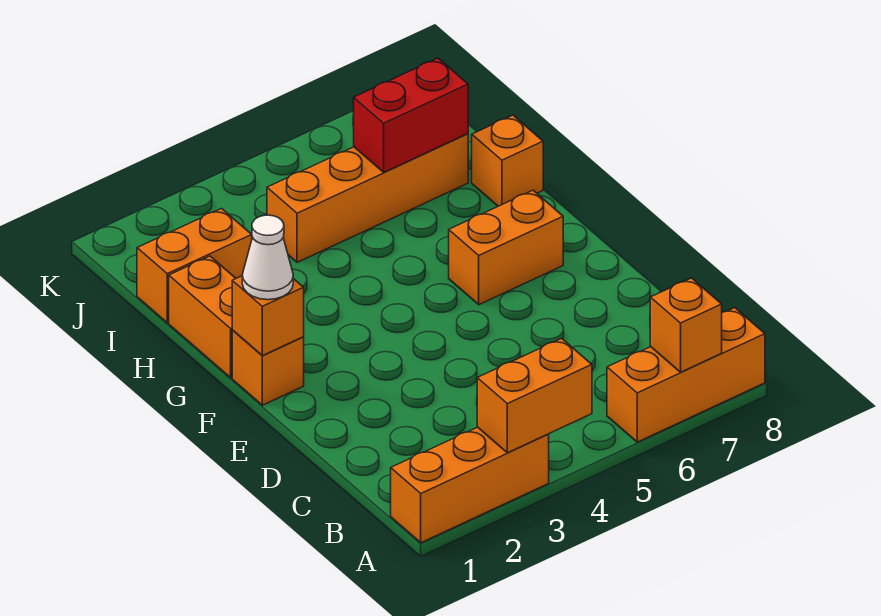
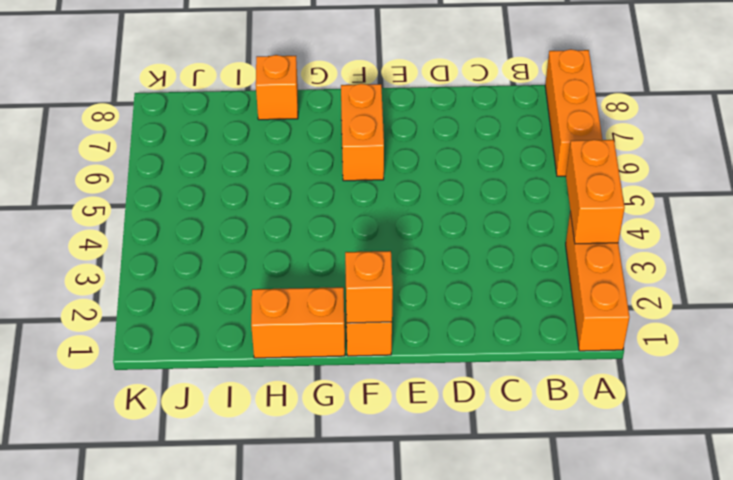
none -> orange 1x2 brick [137,209,252,323]
none -> orange 1x4 brick [267,134,468,262]
none -> orange 1x1 brick [650,278,722,372]

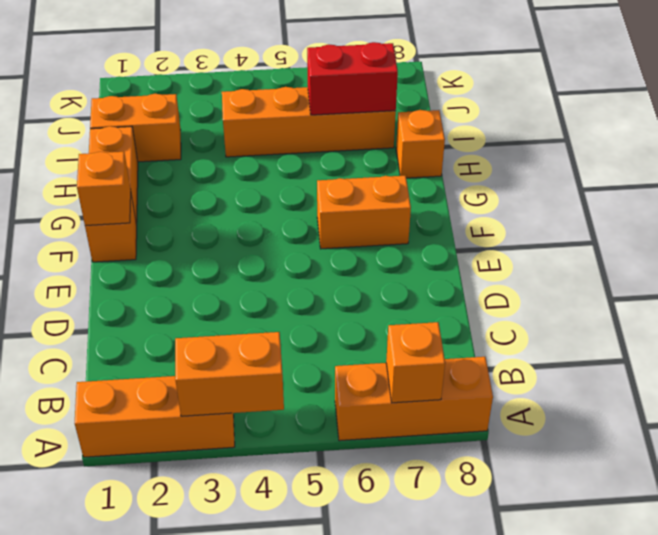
none -> white 1x1 cone [242,215,293,300]

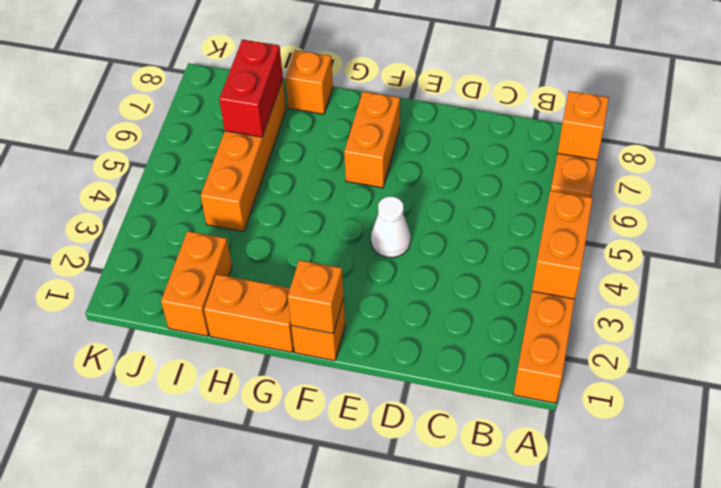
white 1x1 cone [371,196,411,258] -> white 1x1 cone moved to [242,215,293,300]

